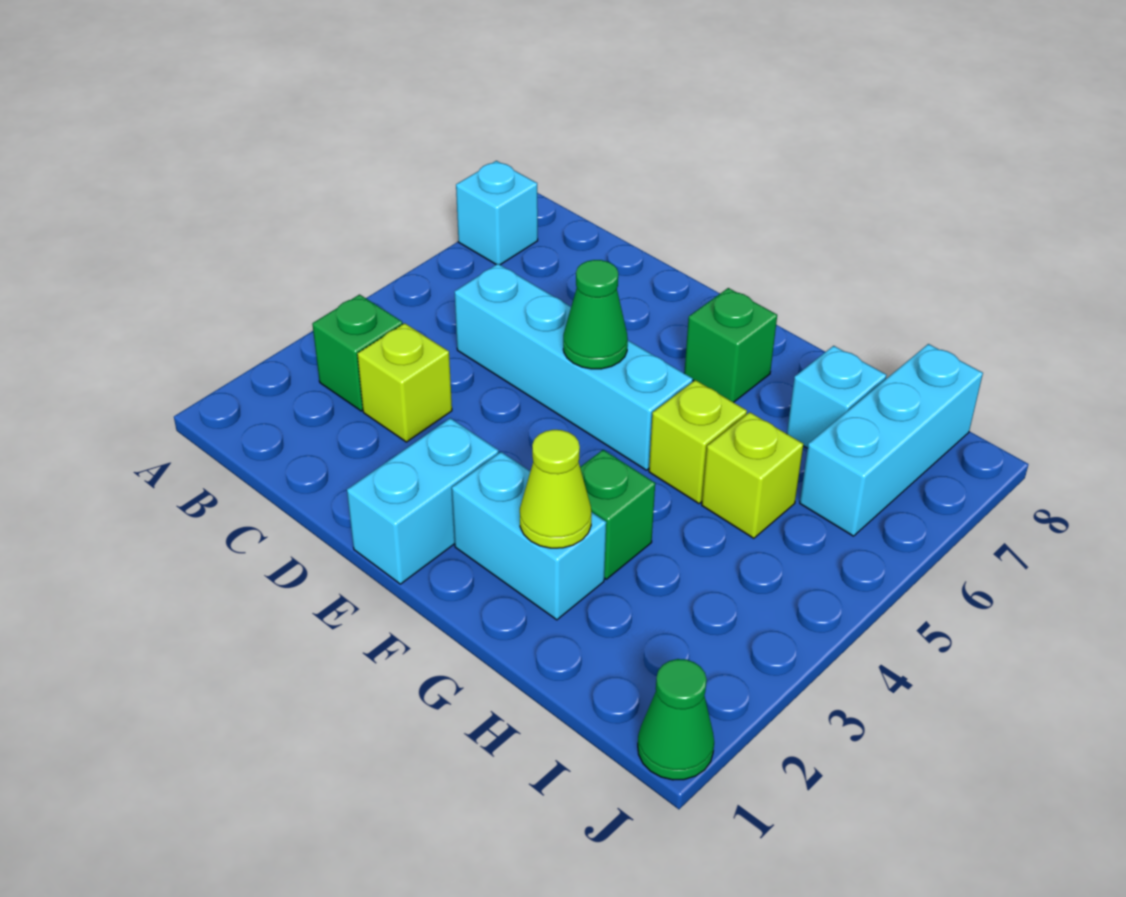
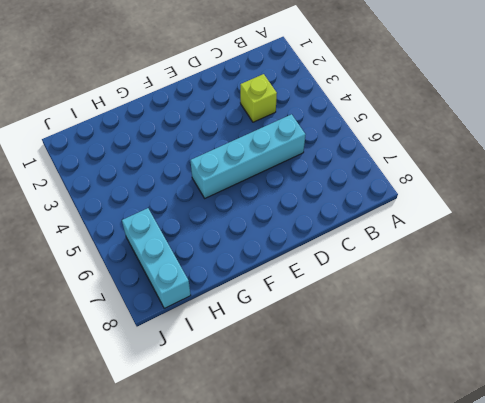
none -> cyan 1x1 brick [456,161,538,265]
none -> green 1x1 brick [312,295,403,411]
none -> cyan 1x2 brick [347,418,499,584]

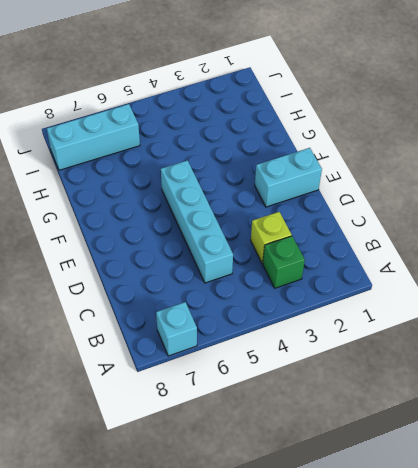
none -> cyan 1x2 brick [452,452,606,620]
none -> green 1x1 brick [684,288,777,402]
none -> green 1x1 brick [580,450,655,579]

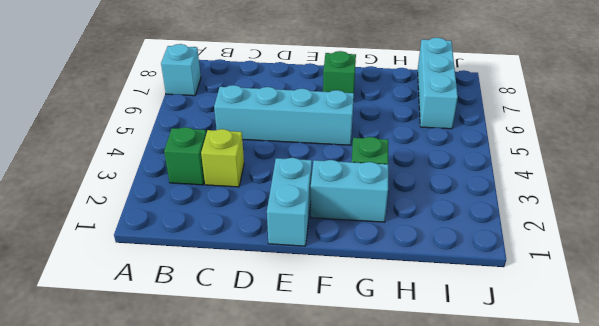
none -> lime 1x1 brick [649,380,747,504]
none -> lime 1x1 brick [702,412,803,538]
none -> cyan 1x1 brick [787,346,887,448]

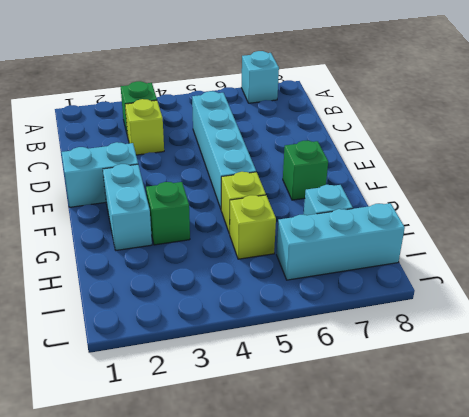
none -> green 1x1 cone [638,659,714,780]
none -> green 1x1 cone [563,260,628,369]
none -> lime 1x1 cone [520,430,592,548]

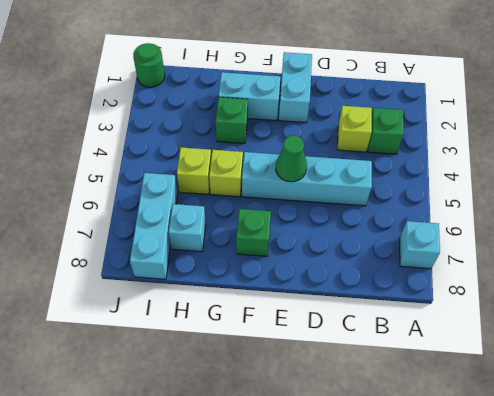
green 1x1 round brick [133,43,165,87] -> green 1x1 cone [638,659,714,780]
none -> lime 1x1 cone [520,430,592,548]

